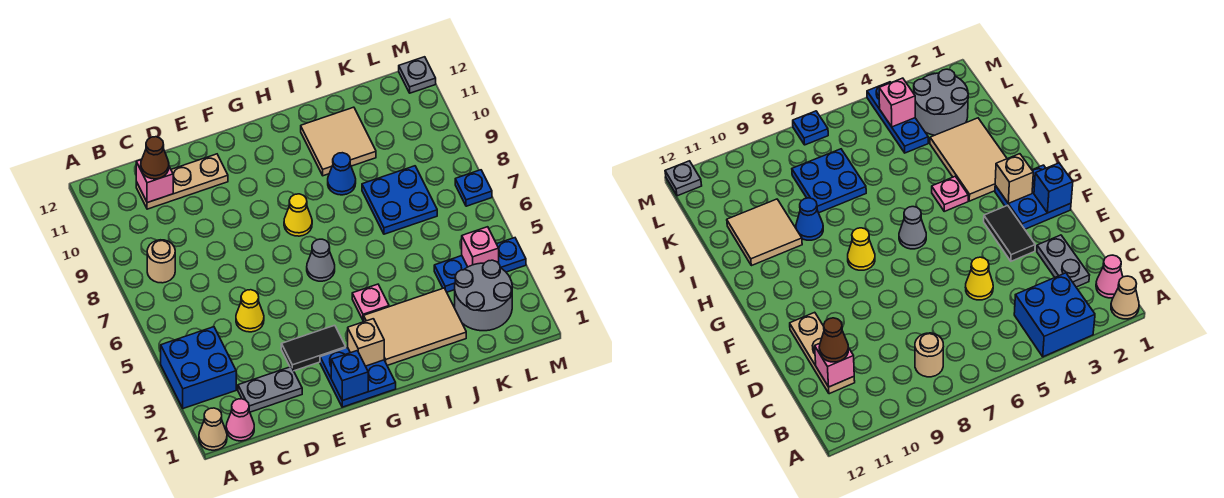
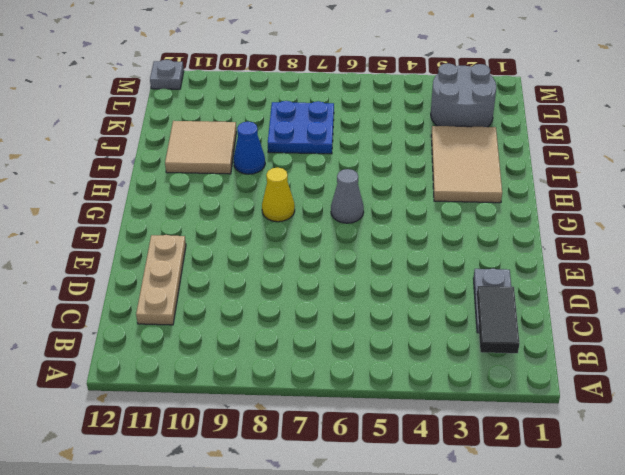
black 1x2 tile [477,286,520,353] -> black 1x2 tile moved to [281,325,346,371]
none -> tan 1x1 cone [199,408,227,450]
none -> blue 2x2 brick [161,327,236,409]
none -> pink 1x1 cone [226,399,254,441]

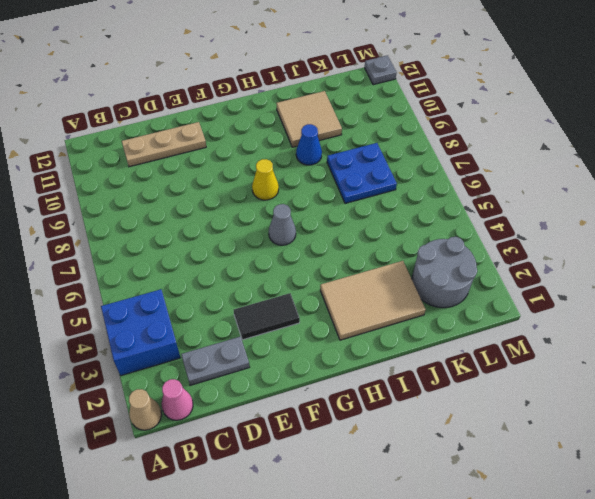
none -> tan 1x1 round brick [147,240,175,283]
none -> yellow 1x1 cone [236,290,264,332]
none -> blue 2x2 plate [320,347,396,407]

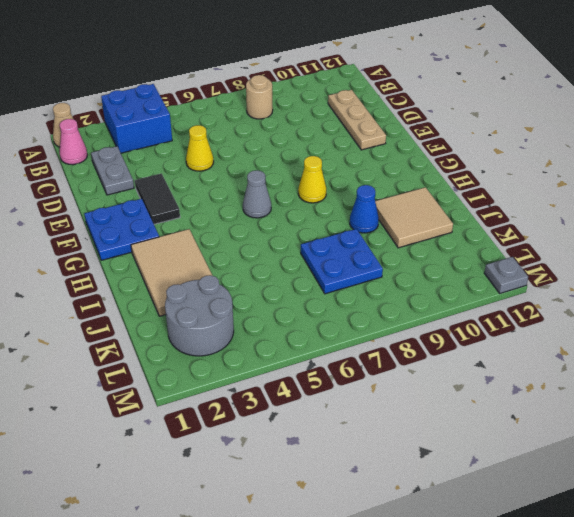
none -> pink 1x1 plate [352,284,389,321]
none -> blue 1x3 plate [434,238,526,292]
none -> blue 1x1 plate [455,170,492,206]

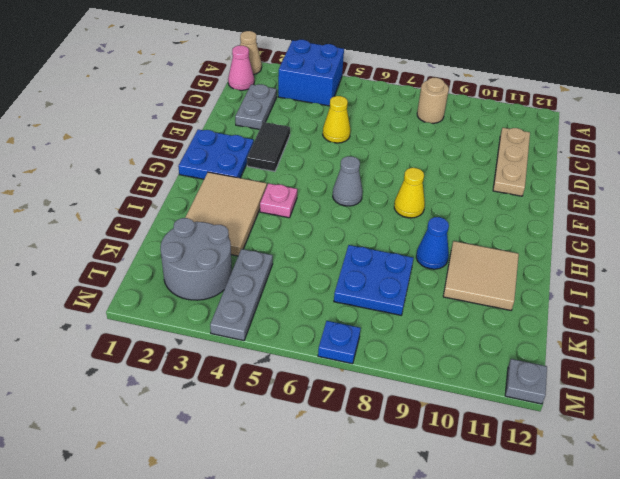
grey 1x3 plate [210,249,273,341] -> blue 1x3 plate [434,238,526,292]
none -> pink 1x1 brick [136,160,173,203]
none -> blue 1x1 brick [331,351,368,401]
none -> tan 1x1 brick [348,319,384,366]

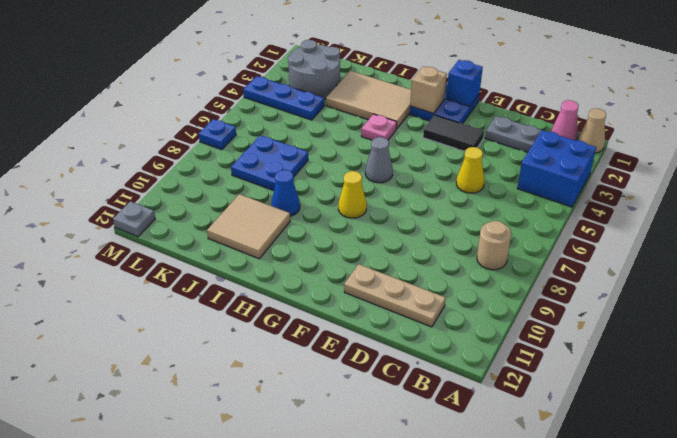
none -> pink 1x1 brick [136,160,173,203]
none -> pink 1x1 brick [462,227,499,267]
none -> brown 1x1 cone [141,137,169,179]

